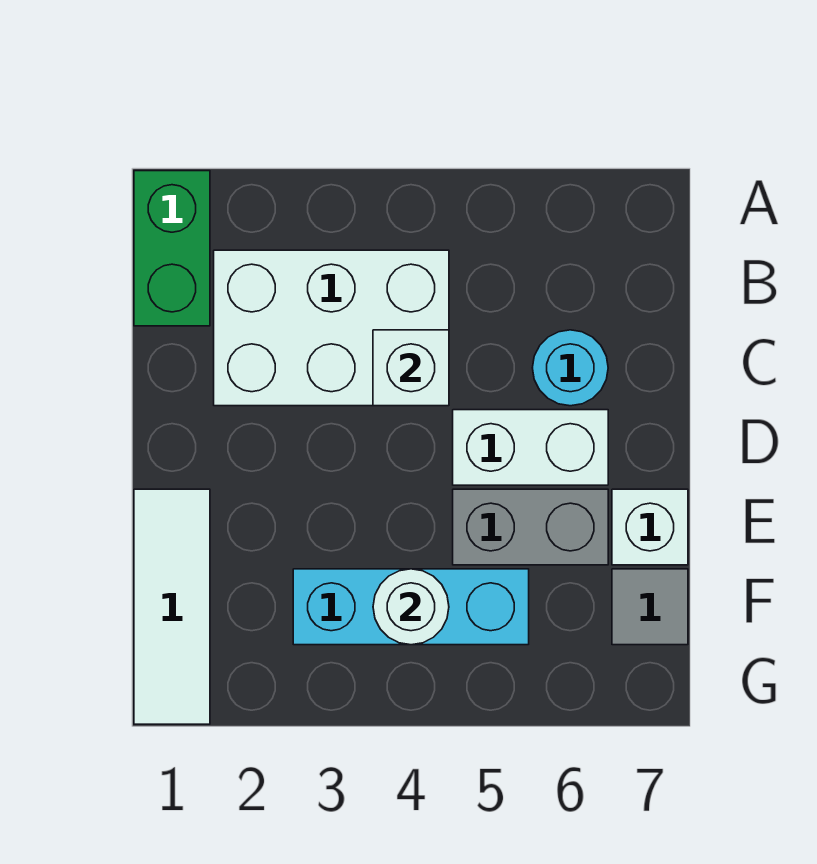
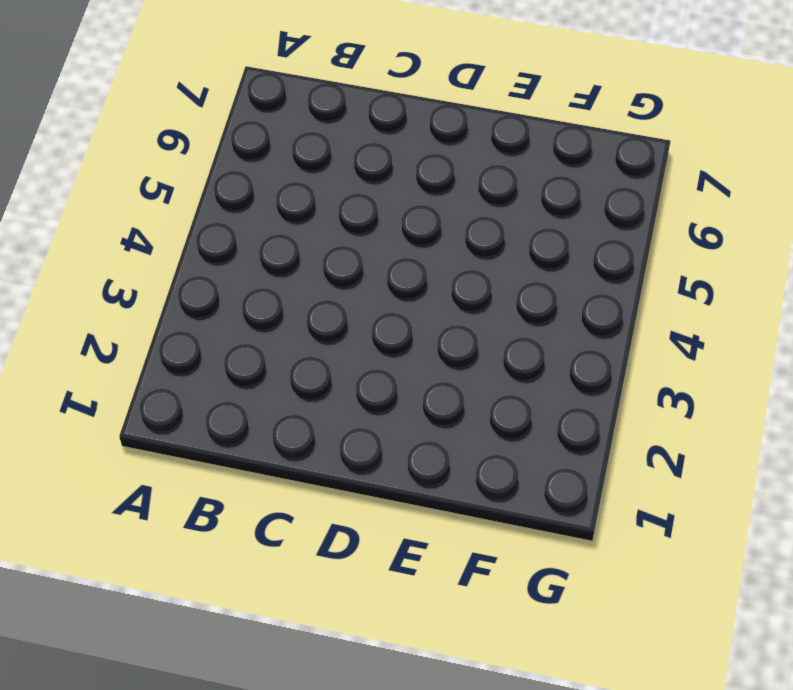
none -> green 1x2 brick [134,171,210,326]
none -> white 2x3 brick [214,250,449,406]

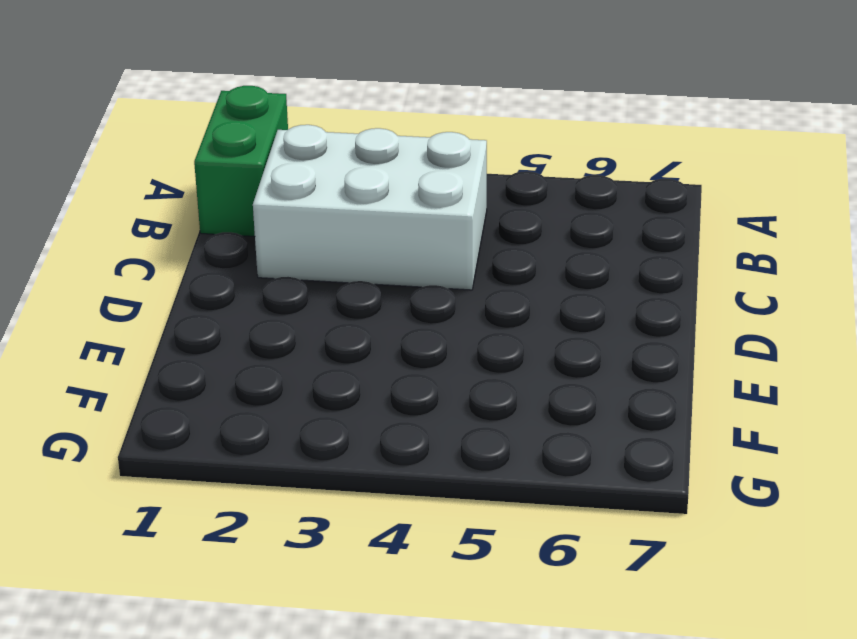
none -> cyan 1x1 round brick [532,330,608,406]
none -> white 1x2 brick [453,410,608,485]

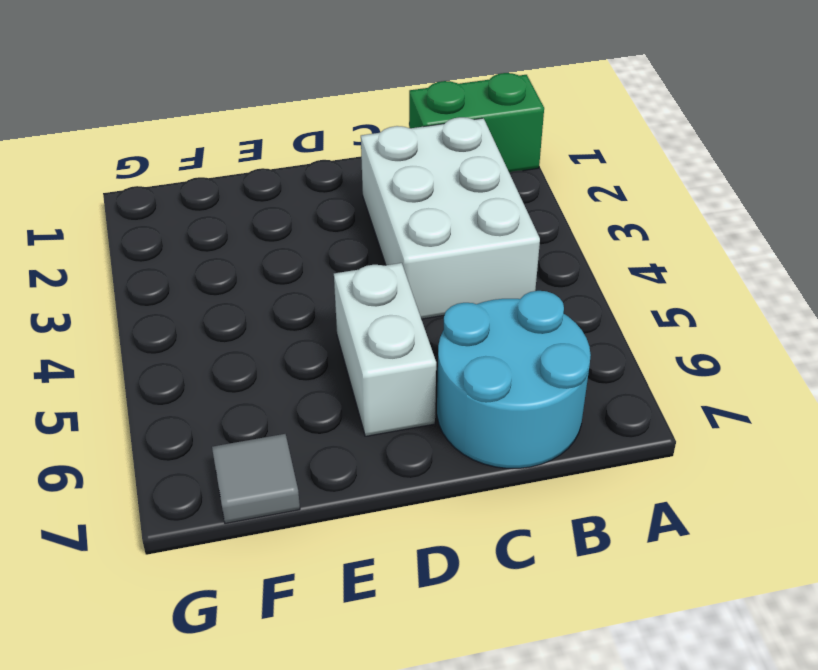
cyan 2x2 round brick [437,291,591,468] -> cyan 1x1 round brick [532,330,608,406]
none -> white 1x3 tile [134,489,210,724]
none -> grey 1x2 brick [453,489,608,565]

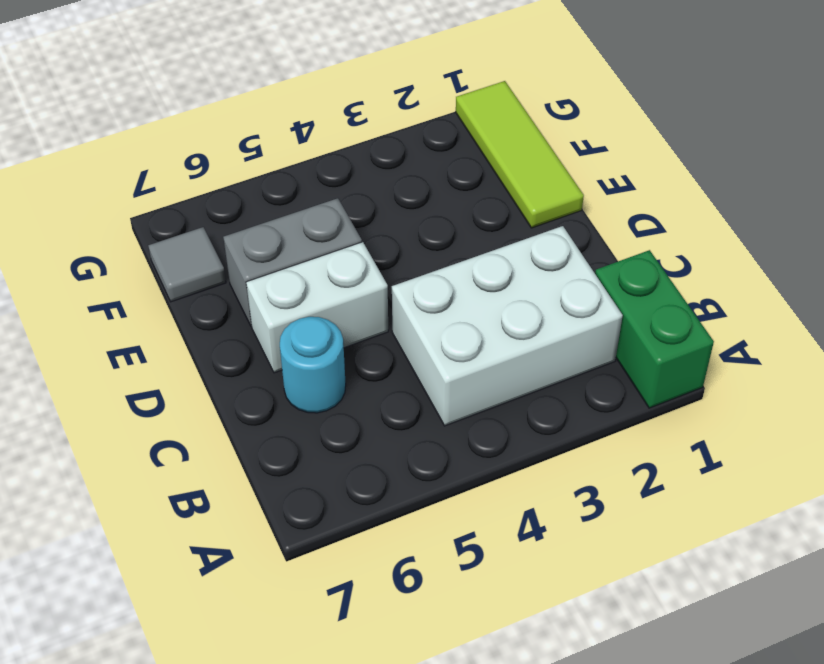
lime 1x3 tile [456,81,584,228] -> white 1x3 tile [134,489,210,724]
none -> white 1x1 brick [612,489,688,565]
none -> cyan 1x3 brick [293,569,529,645]

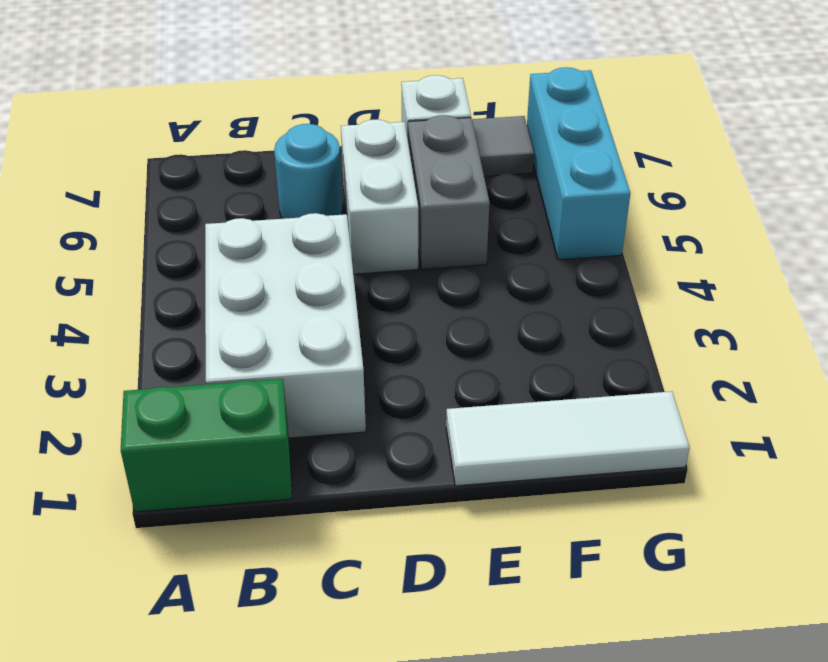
cyan 1x3 brick [527,67,630,260] -> cyan 1x3 brick moved to [293,569,529,645]
none -> white 1x1 brick [373,330,449,406]
none -> white 1x1 round brick [373,569,449,645]

